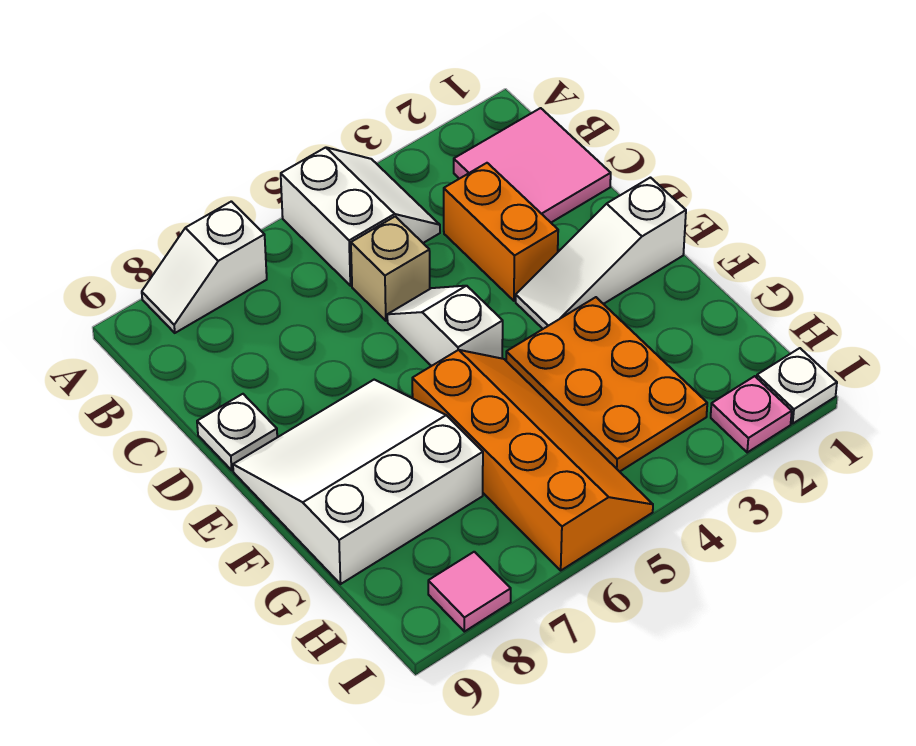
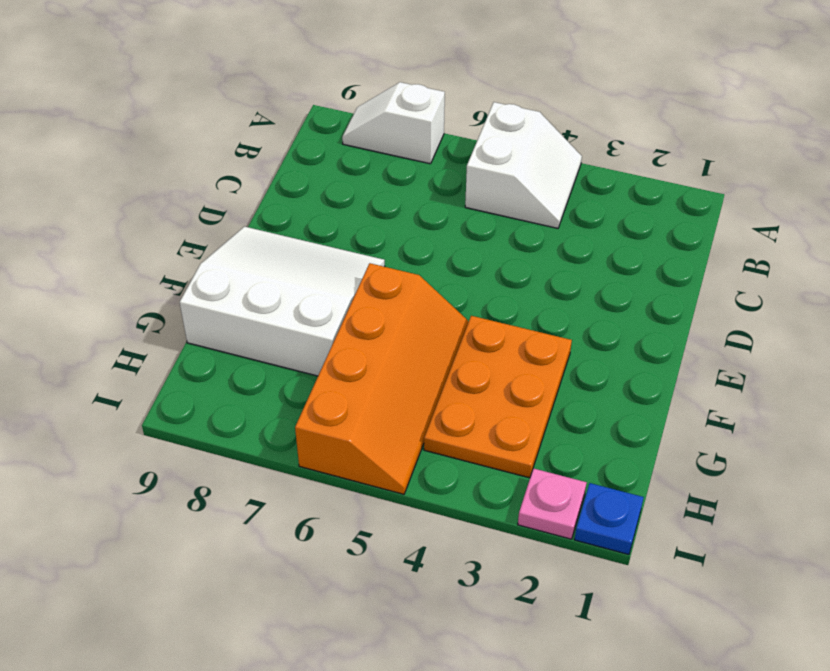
blue 1x1 plate [575,483,644,555] -> white 1x1 plate [757,348,837,423]
none -> pink 2x2 tile [454,108,611,222]
none -> orange 1x2 brick [444,163,558,301]
none -> tan 1x1 brick [351,216,430,321]

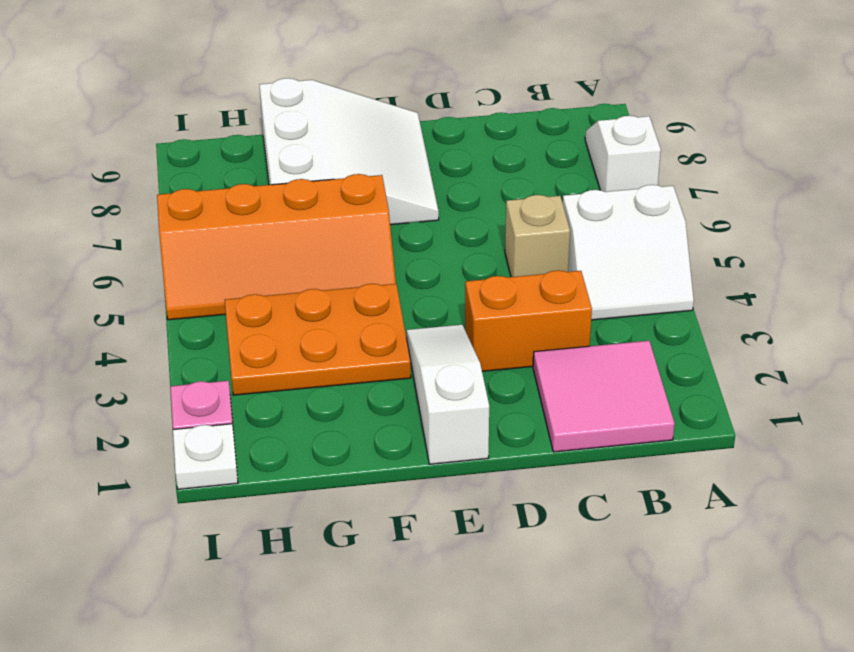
none -> white 1x2 slope [387,286,503,366]
none -> white 1x1 plate [197,394,277,470]
none -> pink 1x1 tile [428,552,511,632]

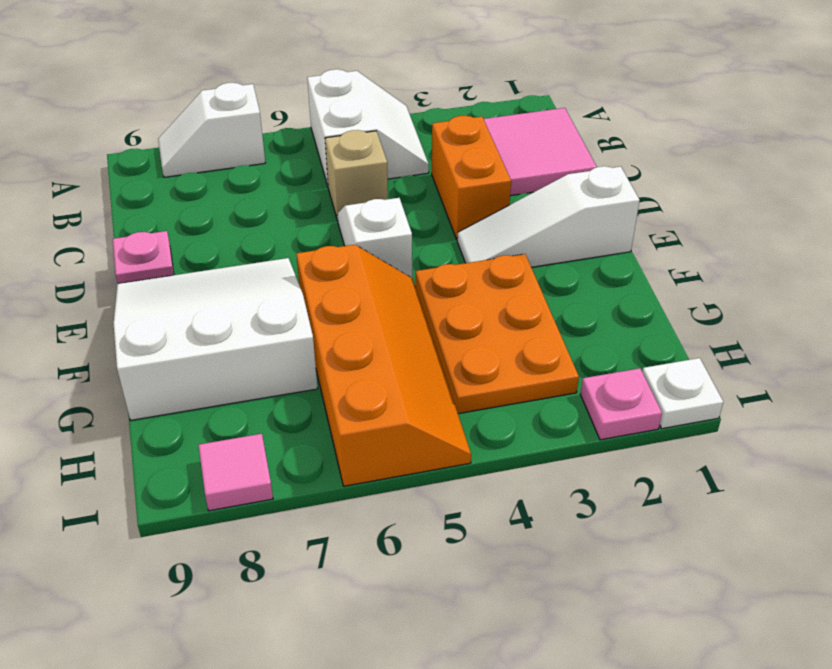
pink 1x1 plate [113,231,174,284] -> white 1x1 plate [197,394,277,470]

